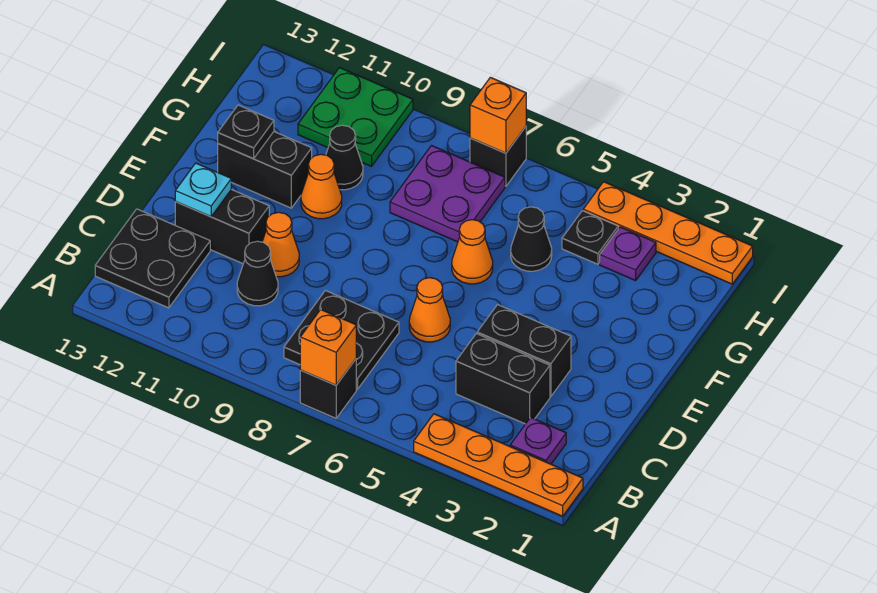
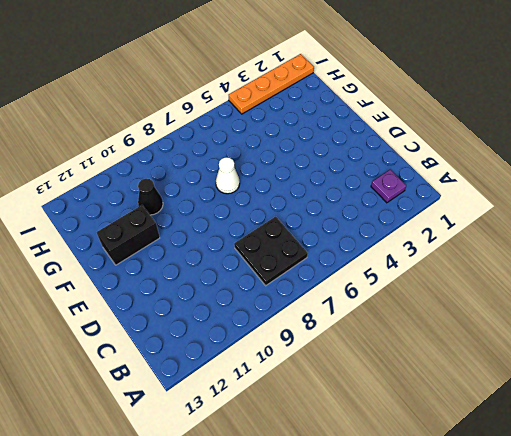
white 1x1 cone [216,157,240,194] -> none
none -> orange 1x4 plate [414,414,583,516]
none -> black 1x1 brick [300,359,356,418]
none -> black 2x2 plate [95,209,210,308]

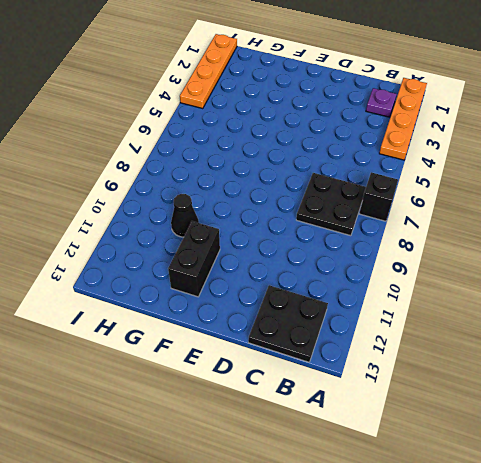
none -> black 1x2 brick [456,334,550,424]
none -> black 1x1 cone [237,241,278,306]
none -> black 1x2 brick [477,305,571,397]

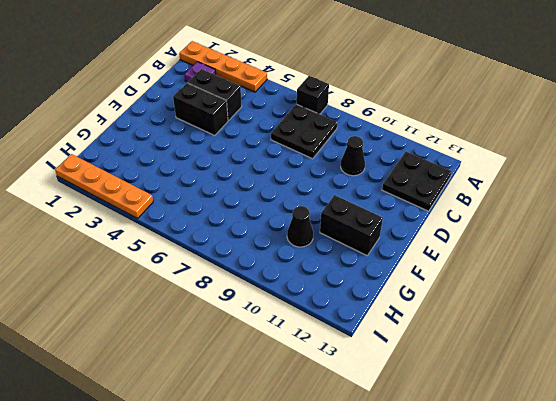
none -> orange 1x1 cone [409,278,450,342]
none -> orange 1x1 cone [262,212,299,277]
none -> black 1x2 brick [175,190,269,264]

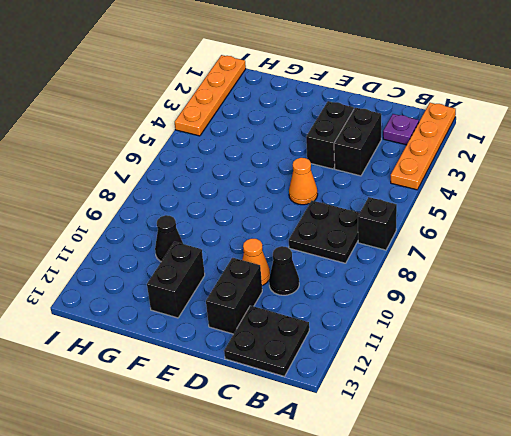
none -> orange 1x1 cone [452,220,493,284]
none -> orange 1x1 cone [301,154,342,219]
none -> black 1x1 cone [511,207,552,271]

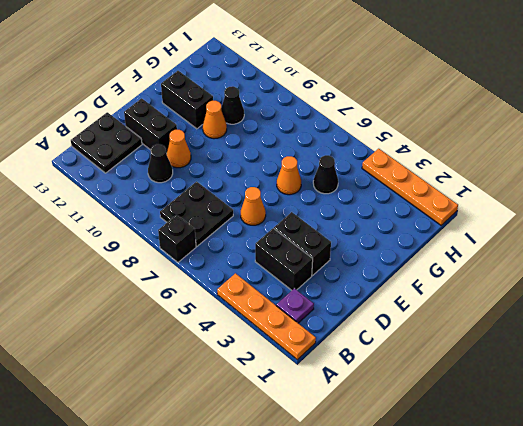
none -> purple 2x2 plate [390,146,505,242]
none -> purple 1x1 plate [600,227,656,281]
none -> black 1x1 plate [562,211,618,264]

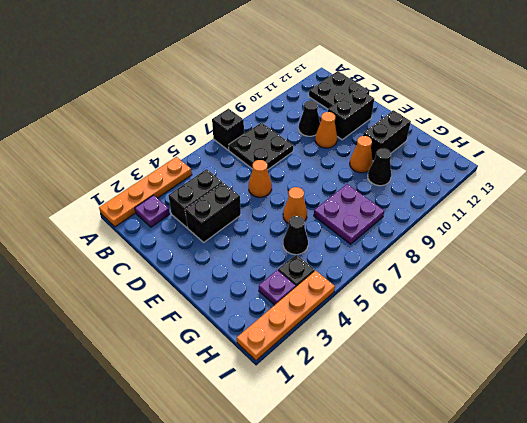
none -> green 2x2 plate [298,68,413,166]
none -> black 1x1 brick [470,127,526,186]
none -> orange 1x1 brick [300,310,356,385]

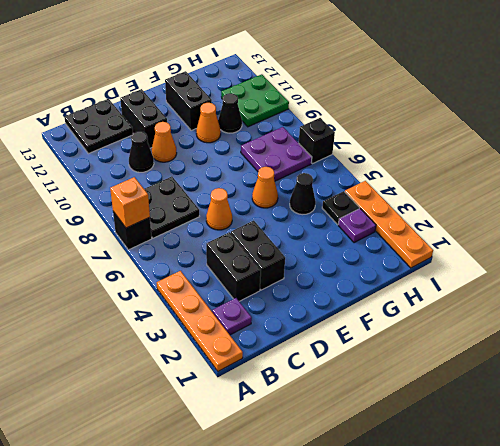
none -> cyan 1x1 plate [175,163,231,217]
none -> black 1x1 plate [218,105,274,159]
none -> orange 1x1 brick [470,77,526,153]

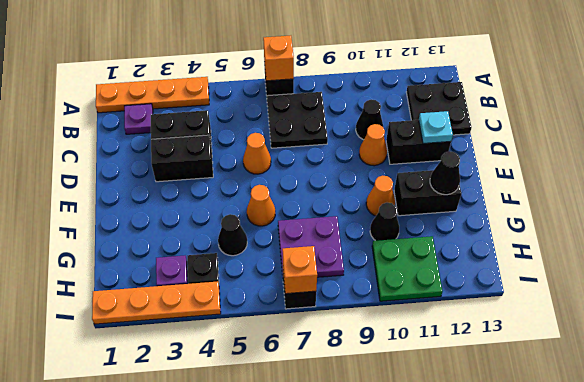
black 1x1 cone [430,151,460,195] -> black 1x1 plate [218,105,274,159]

